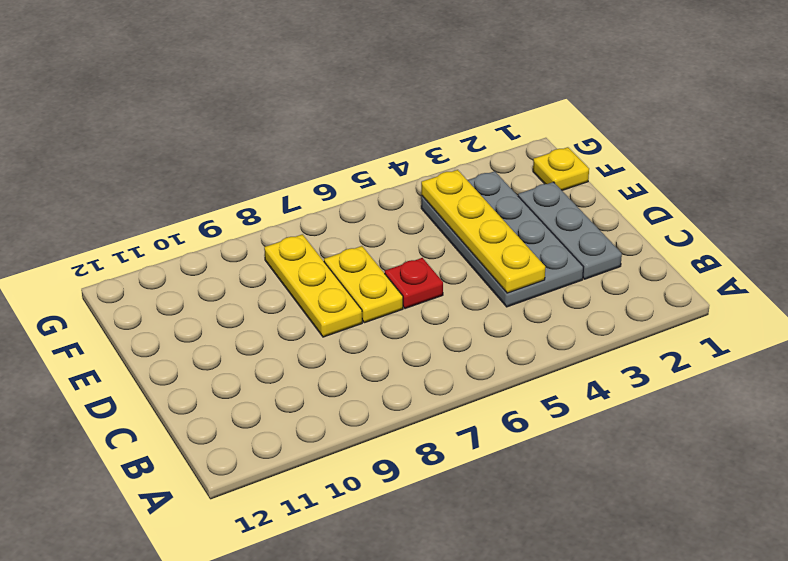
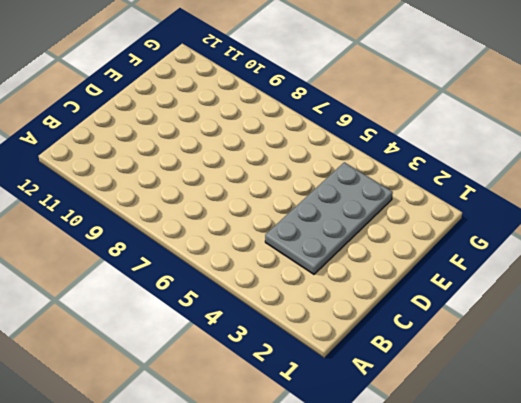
none -> grey 1x3 plate [518,182,622,279]
none -> red 1x1 plate [385,258,443,309]

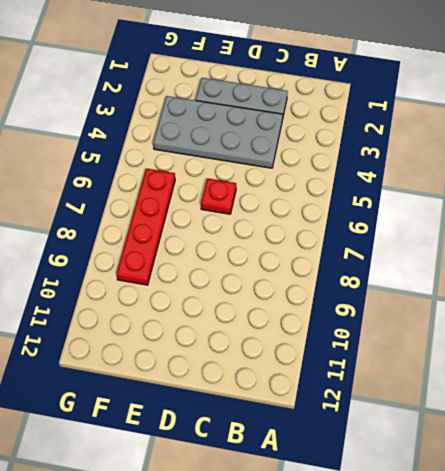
red 1x4 plate [116,169,175,285] -> yellow 1x3 plate [264,234,362,337]
none -> yellow 1x2 plate [324,246,403,323]
none -> yellow 1x1 plate [533,147,589,190]

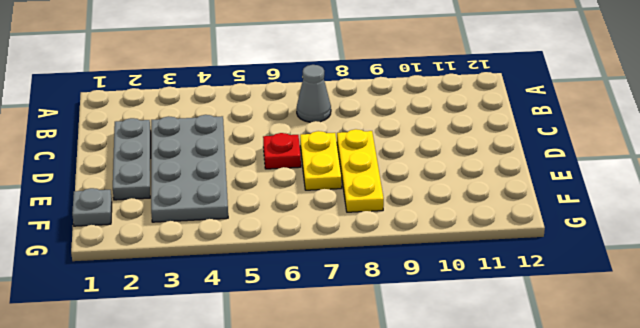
grey 1x1 cone [297,65,331,122] -> none
grey 1x1 plate [72,188,112,226] -> yellow 1x1 plate [533,147,589,190]
none -> yellow 1x4 plate [421,170,545,293]

